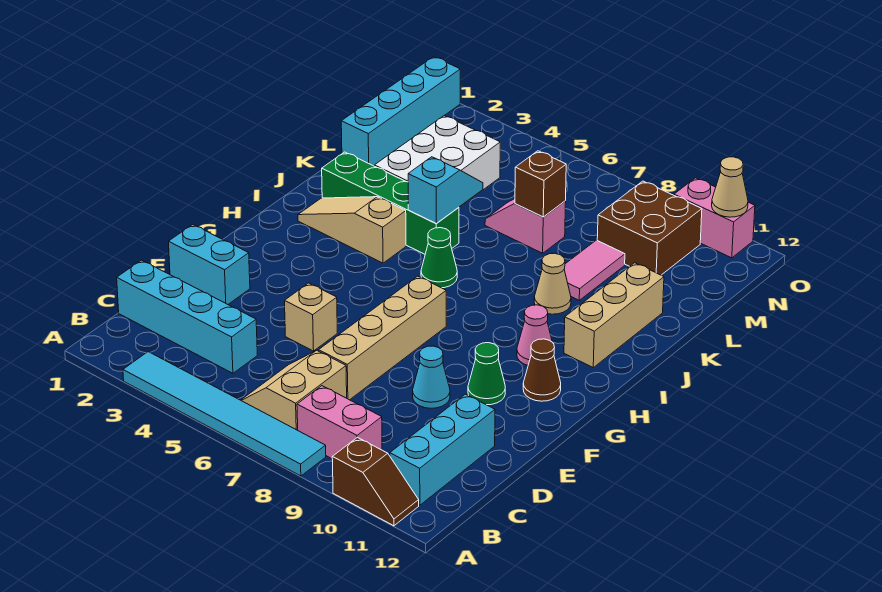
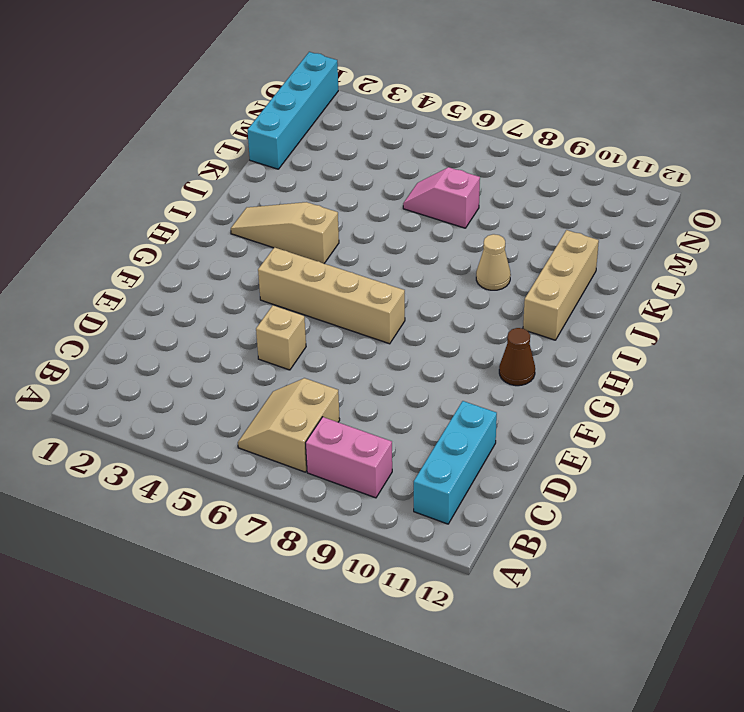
tan 1x4 brick [258,247,405,344] -> tan 1x4 brick turned to [319,276,446,400]
none -> cyan 1x6 tile [123,352,326,476]
none -> brown 1x2 slope [332,437,419,526]
none -> cyan 1x4 brick [117,260,257,373]

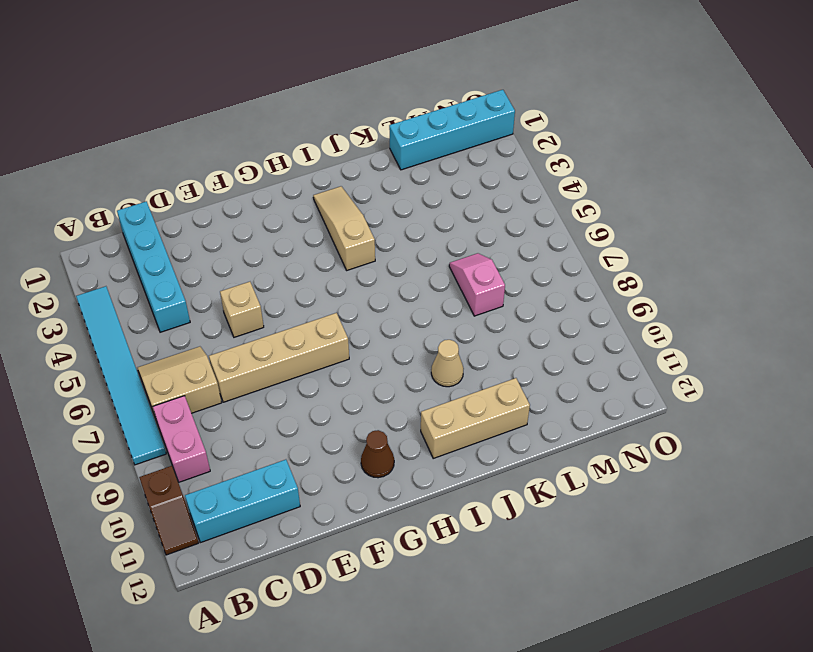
none -> cyan 1x2 brick [168,225,250,304]
none -> cyan 1x1 cone [413,346,450,408]
none -> green 1x1 cone [468,343,505,405]

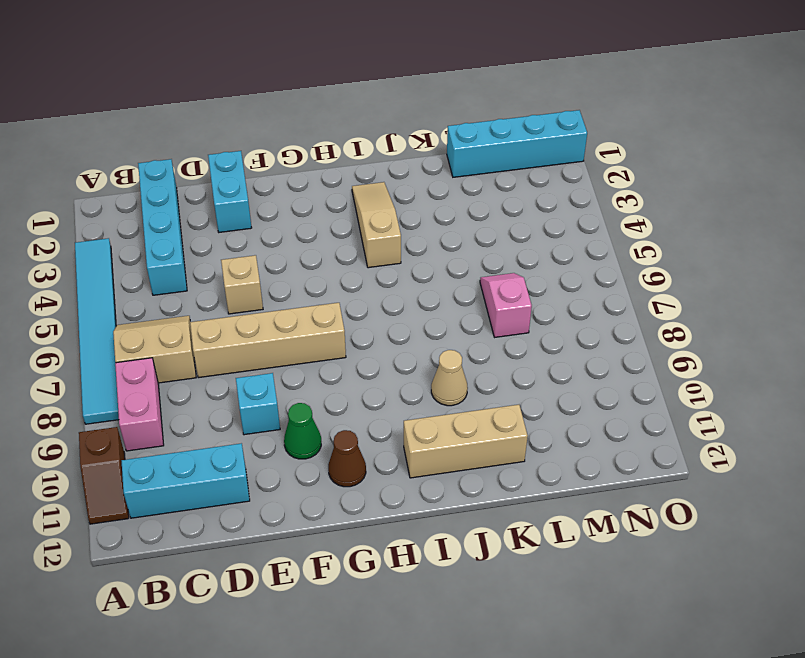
cyan 1x1 brick [236,373,280,435] -> cyan 1x1 cone [413,346,450,408]
none -> pink 1x1 cone [517,305,552,365]
none -> green 1x1 cone [421,228,457,288]
none -> green 1x4 brick [322,152,459,254]

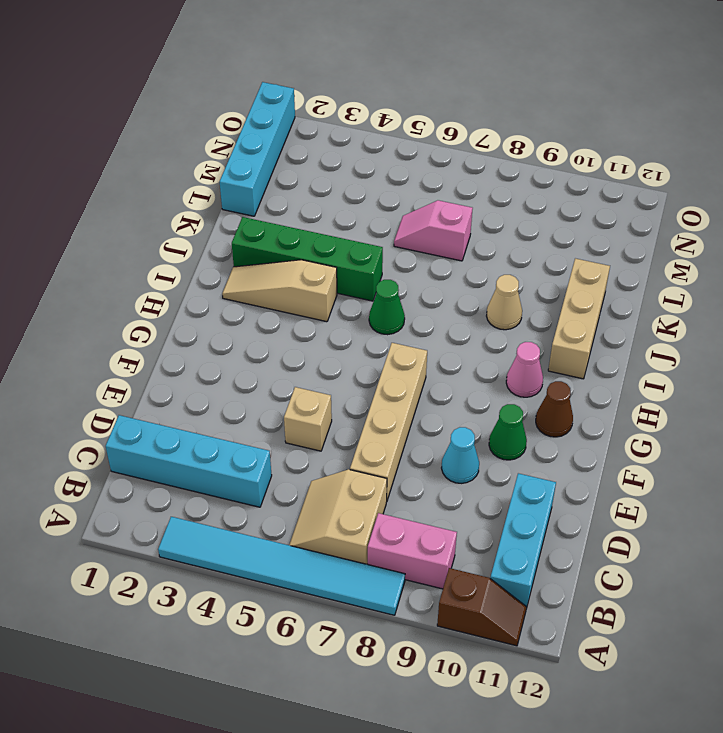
none -> cyan 1x2 brick [168,225,250,304]
none -> white 2x3 brick [374,115,500,207]
none -> pink 1x2 tile [564,240,625,300]

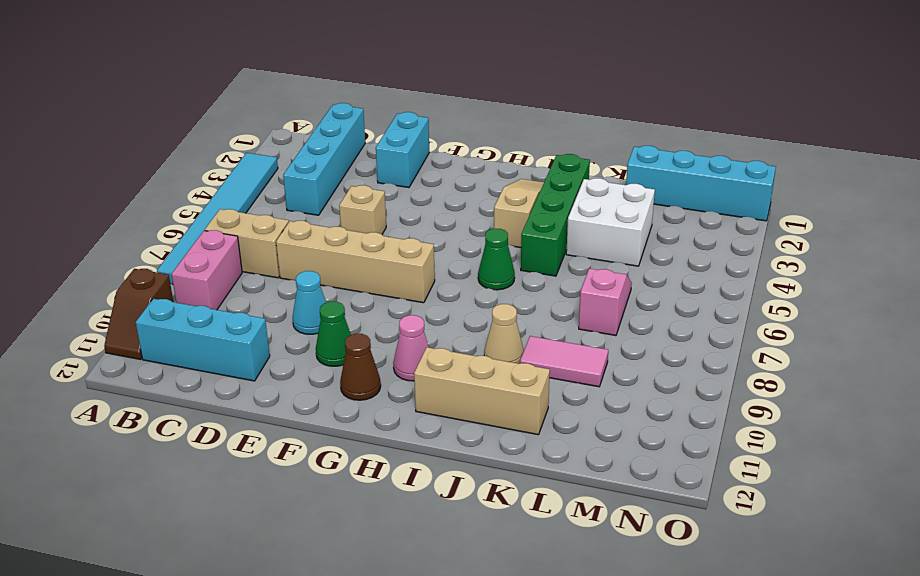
white 2x2 brick [566,178,655,266] -> white 2x3 brick [374,115,500,207]
none -> brown 2x2 brick [597,181,702,275]
none -> pink 1x2 brick [674,178,755,258]
none -> cyan 1x2 slope [408,157,483,224]

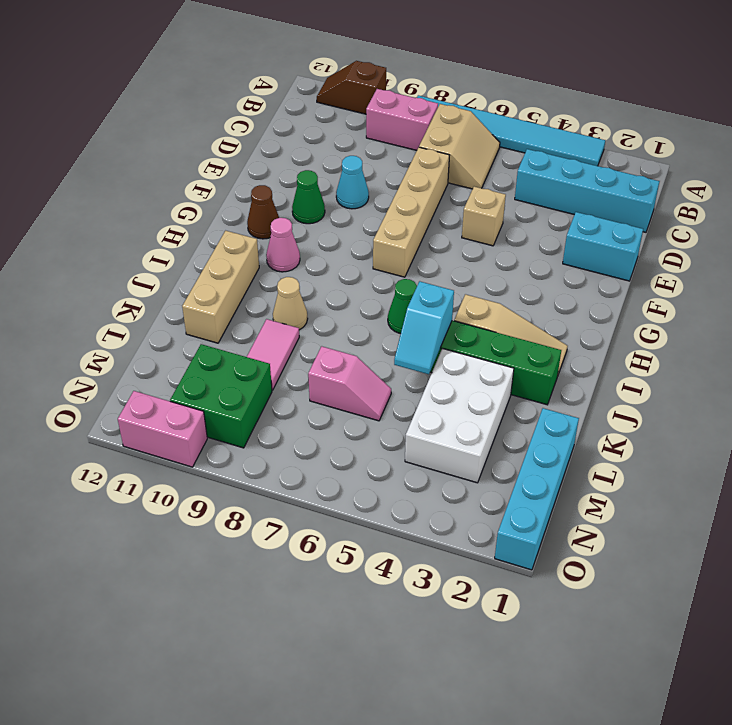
green 2x2 brick [170,344,272,448] -> brown 2x2 brick [597,181,702,275]
none -> cyan 1x3 brick [390,394,495,505]
none -> brown 1x1 brick [515,151,566,217]
none -> tan 1x1 cone [712,157,748,217]

